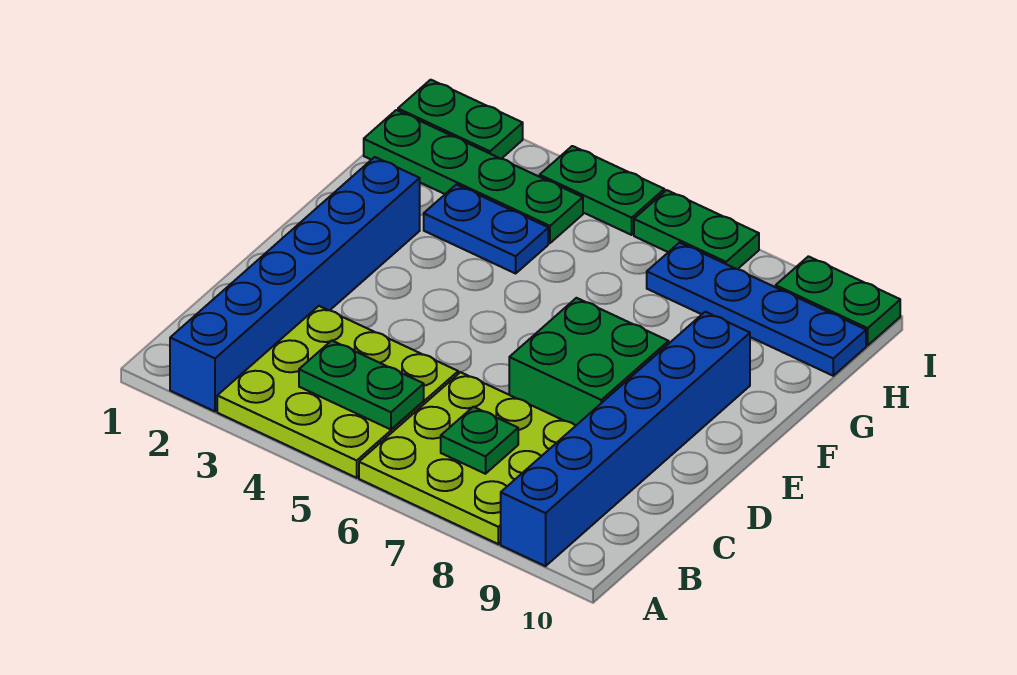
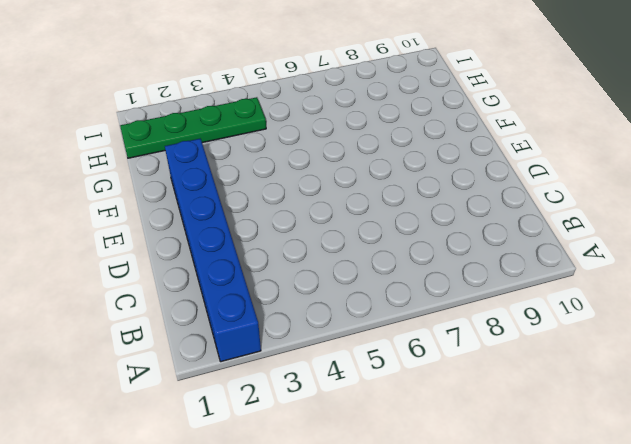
none -> lime 3x3 plate [217,306,458,478]
none -> lime 3x3 plate [359,372,576,544]
none -> blue 1x6 brick [501,312,750,566]

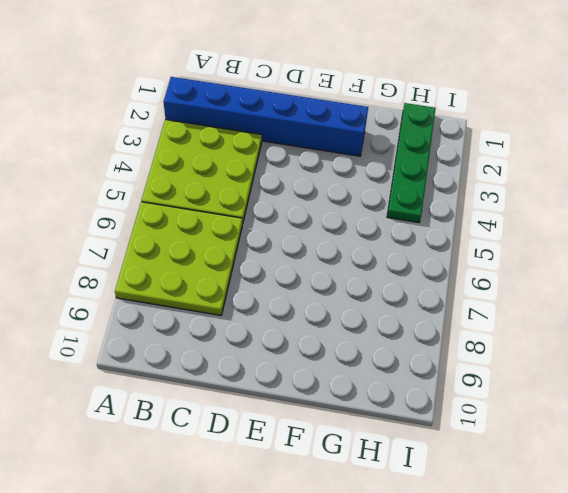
none -> blue 1x6 brick [501,312,750,566]
none -> green 2x2 brick [509,298,669,425]
none -> blue 1x2 plate [424,185,548,273]

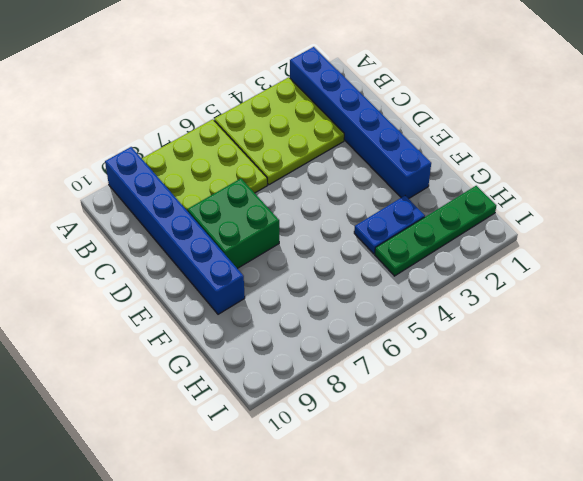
none -> blue 1x4 plate [647,243,866,376]
none -> green 1x2 plate [398,80,523,159]
none -> green 1x2 plate [540,146,664,235]

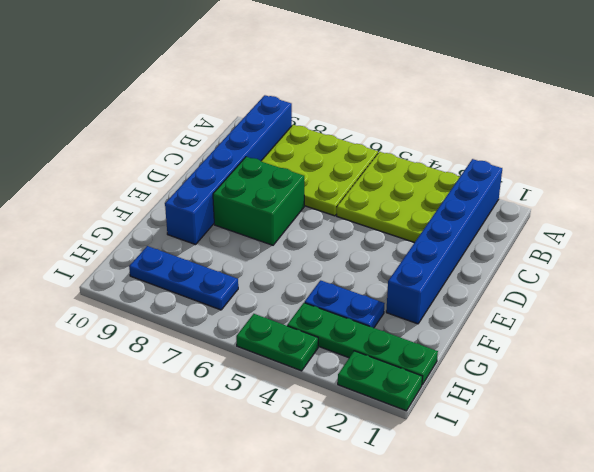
blue 1x3 plate [129,246,238,310] -> blue 1x4 plate [647,243,866,376]
none -> green 1x2 plate [634,190,759,269]
none -> green 1x2 plate [776,256,900,345]
none -> green 1x2 plate [299,341,424,429]

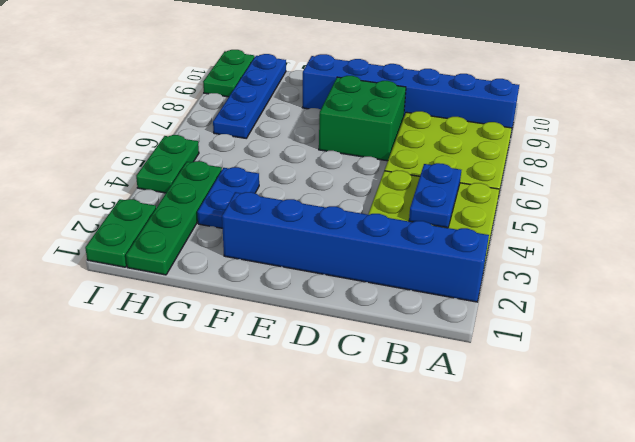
blue 1x2 plate [409,163,461,228] -> green 1x2 plate [299,341,424,429]
none -> green 1x2 plate [634,190,759,269]
none -> green 1x1 plate [441,407,518,474]

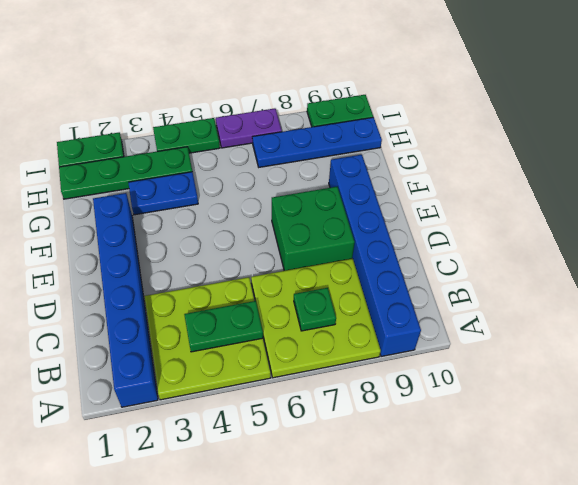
purple 1x2 plate [216,108,282,148] -> green 1x2 plate [634,190,759,269]

